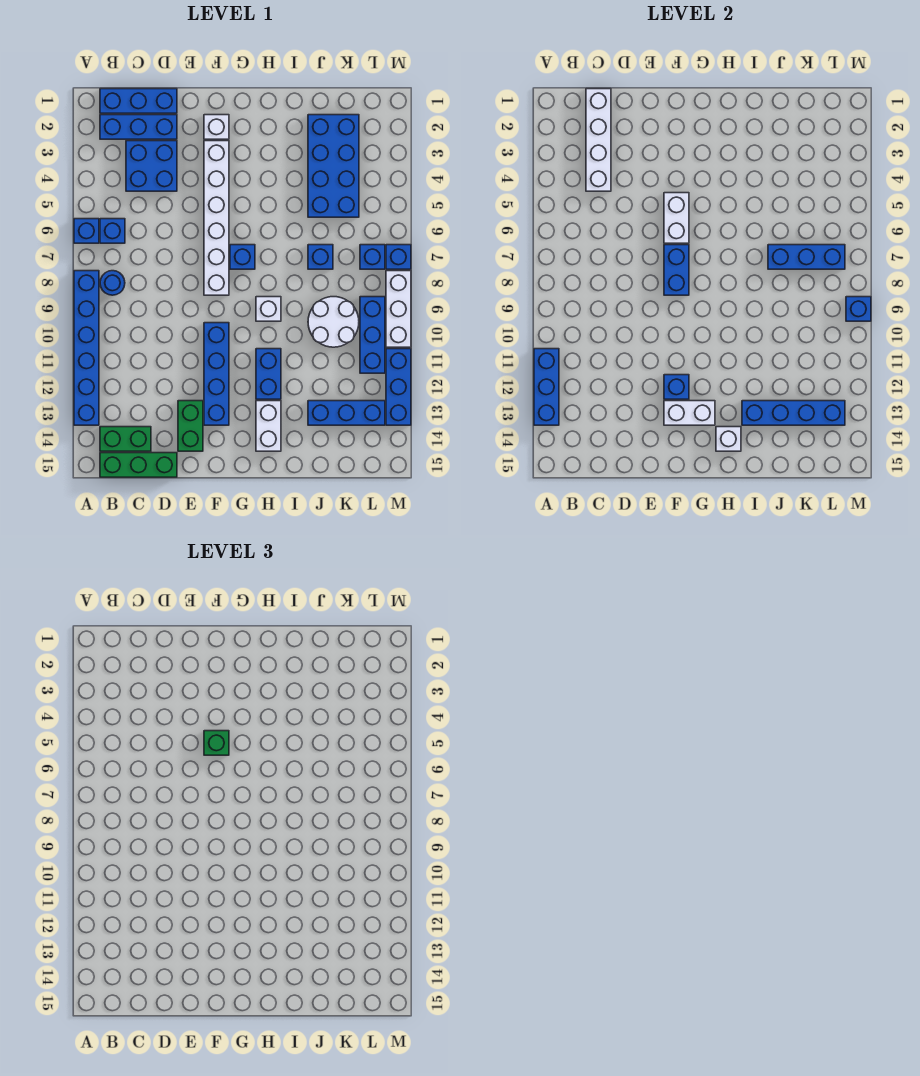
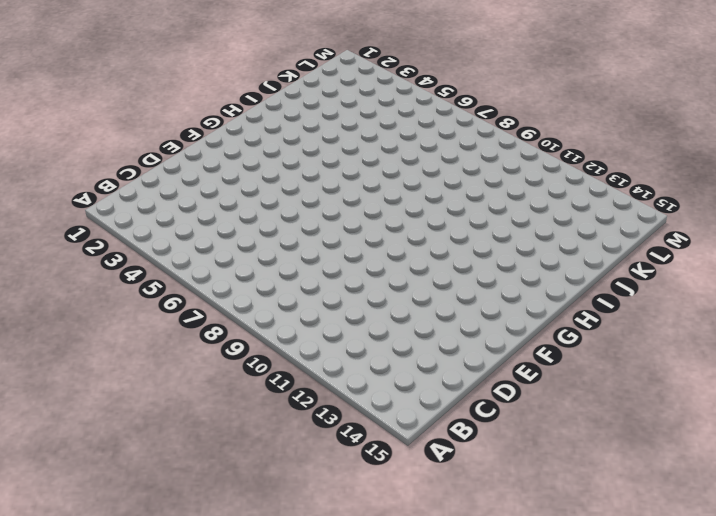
none -> blue 1x1 brick [74,219,99,243]
none -> blue 1x6 brick [74,271,99,425]
none -> blue 1x3 brick [100,89,177,113]
none -> blue 1x3 brick [100,115,177,139]

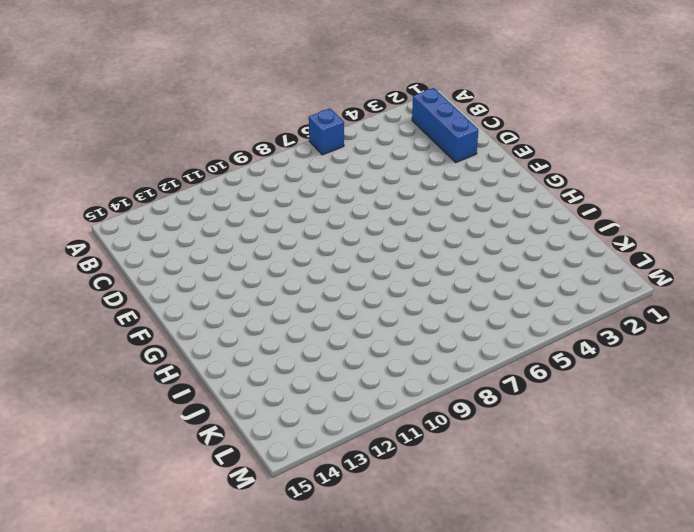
none -> blue 1x6 brick [74,271,99,425]
none -> blue 1x3 brick [100,89,177,113]
none -> blue 1x1 brick [100,219,125,243]
none -> blue 1x1 round brick [100,271,125,295]

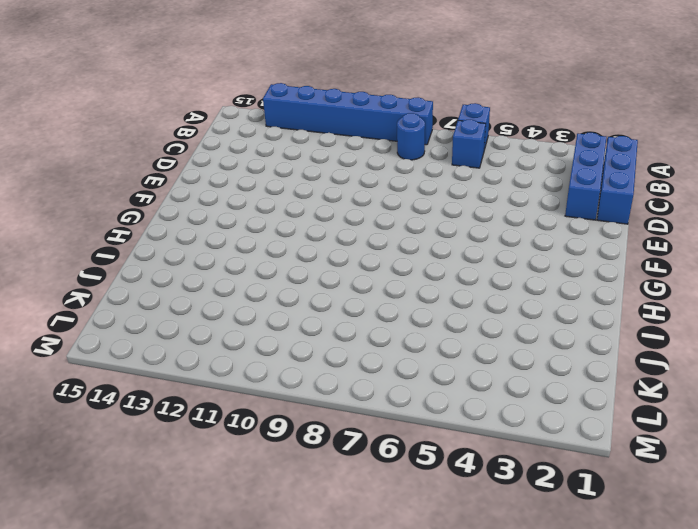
none -> green 1x2 brick [100,427,151,451]
none -> green 1x3 brick [100,453,177,477]
none -> blue 2x2 brick [126,141,177,191]
none -> green 1x2 brick [178,401,203,451]

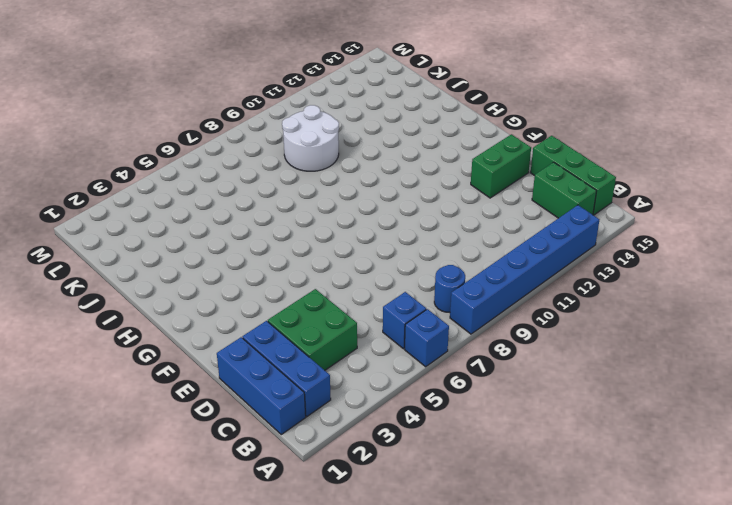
green 2x2 brick [268,289,357,370] -> blue 2x2 brick [126,141,177,191]
none -> white 1x1 brick [204,115,229,139]
none -> white 1x6 brick [204,141,229,295]
none -> blue 1x4 brick [204,323,229,425]
none -> blue 1x1 brick [230,245,255,269]

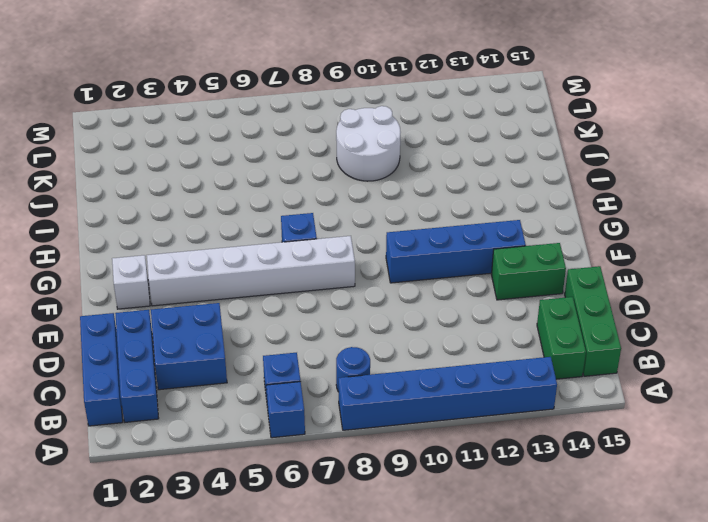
none -> white 1x1 brick [256,297,281,321]
none -> blue 1x2 brick [256,349,281,399]
none -> white 1x2 brick [256,401,281,451]
none -> blue 2x4 brick [308,115,359,217]

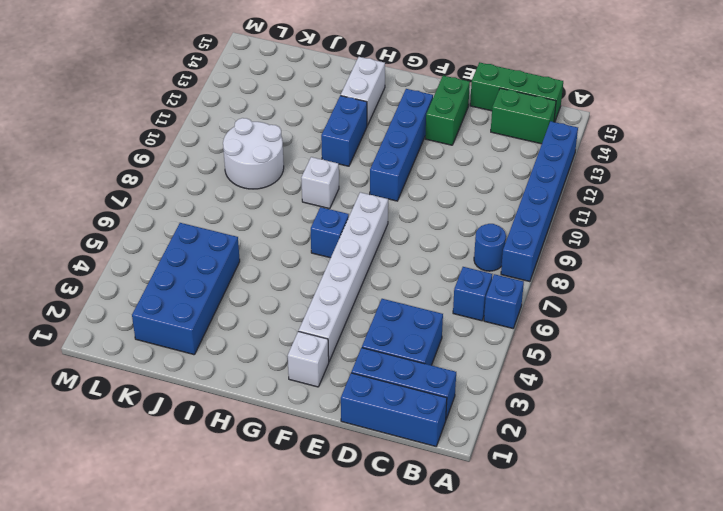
none -> blue 1x1 brick [308,245,333,269]
none -> blue 1x3 brick [308,401,385,425]
none -> blue 1x1 brick [360,245,385,269]
none -> blue 1x3 brick [360,297,385,373]

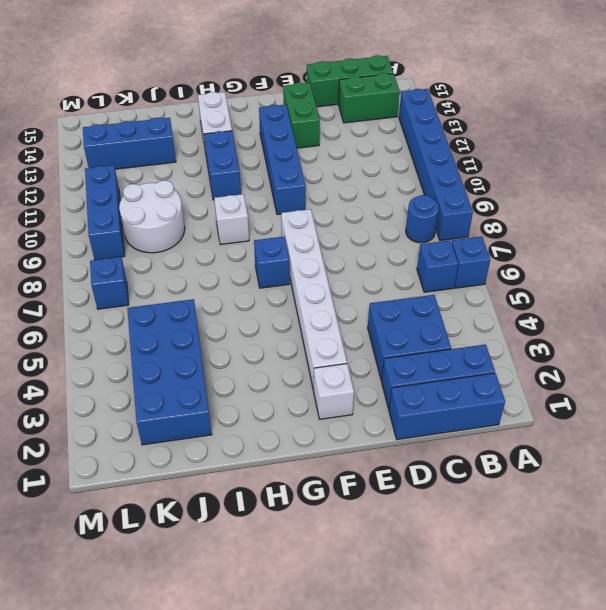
none -> blue 1x1 brick [308,245,333,269]
none -> blue 1x1 brick [386,245,411,269]
none -> white 1x3 brick [386,271,411,347]
none -> blue 1x3 brick [386,349,411,425]

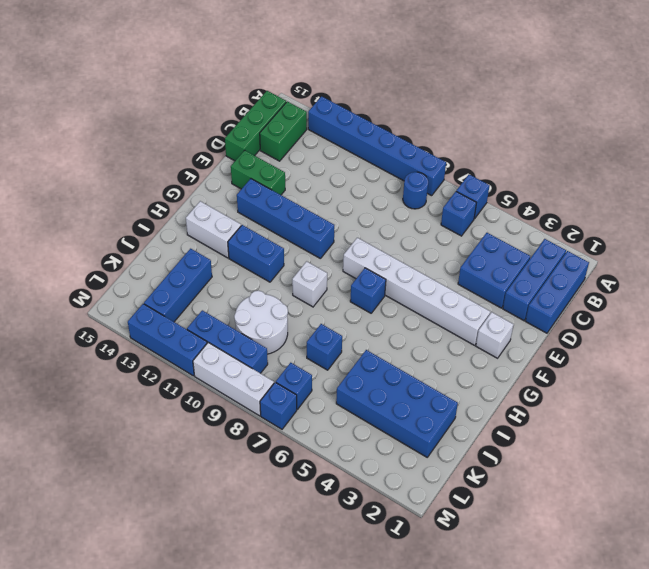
none -> blue 1x3 brick [534,349,559,425]
none -> white 1x4 brick [586,89,611,191]
none -> white 1x2 brick [664,193,689,243]
none -> blue 1x2 brick [664,245,689,295]

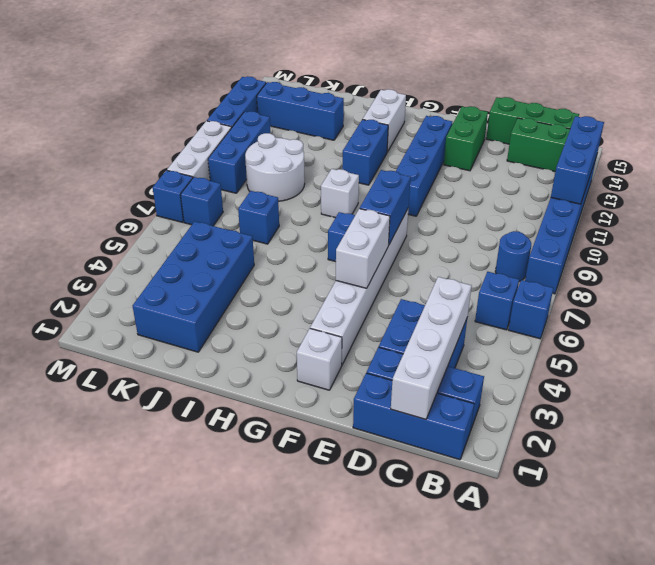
none -> blue 1x1 brick [664,375,689,399]
none -> white 1x2 brick [664,401,715,425]
none -> white 1x1 brick [716,427,741,451]
none -> blue 1x4 brick [742,401,845,425]

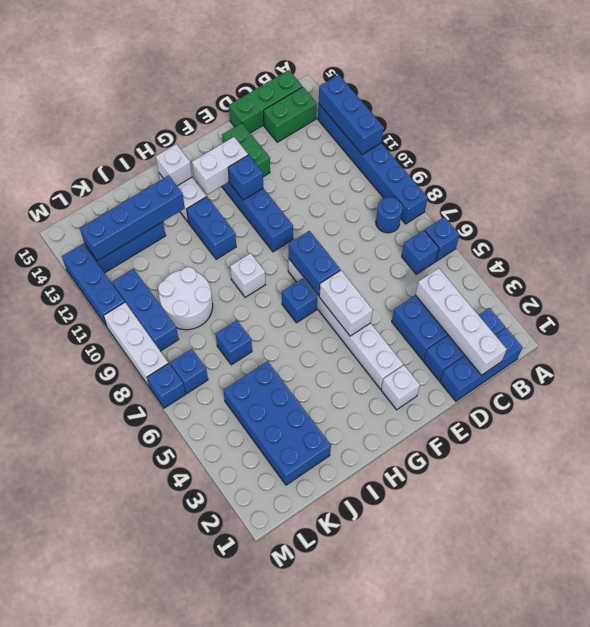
none -> blue 1x3 brick [768,245,845,269]
none -> blue 1x1 brick [846,297,871,321]
none -> green 1x1 brick [204,731,229,755]

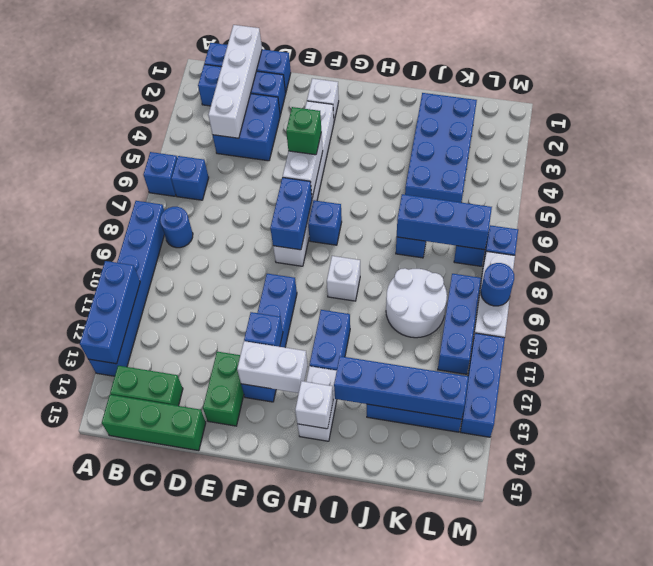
blue 1x1 round brick [481,263,514,306] -> blue 1x1 brick [846,297,871,321]

